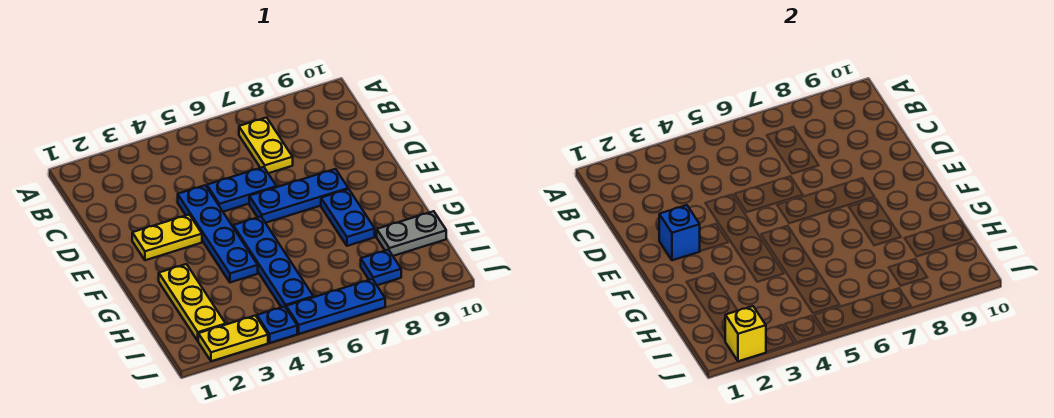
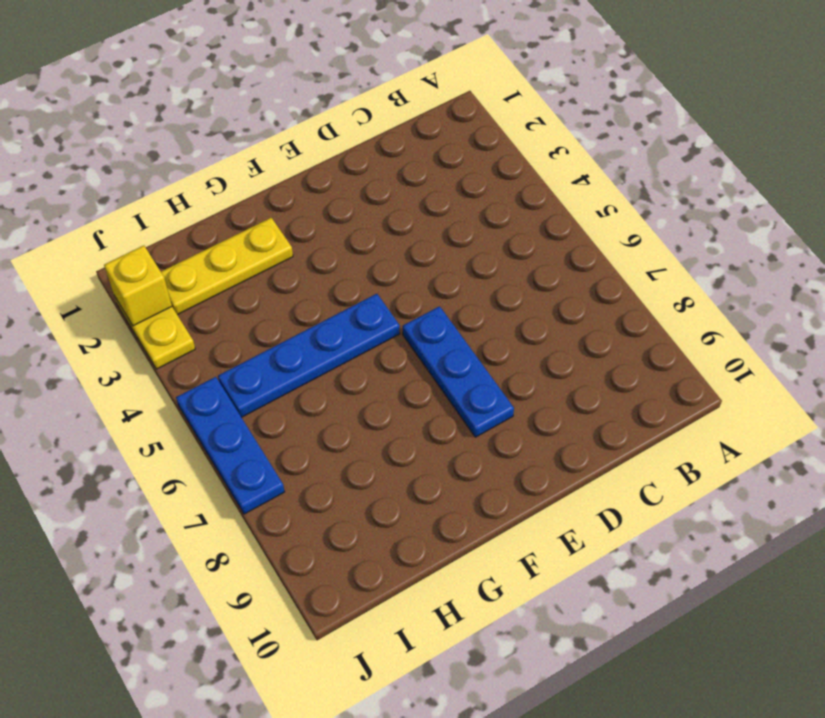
none -> yellow 1x2 plate [239,117,293,173]
none -> blue 1x4 plate [178,185,258,282]
none -> blue 1x2 plate [207,167,277,212]

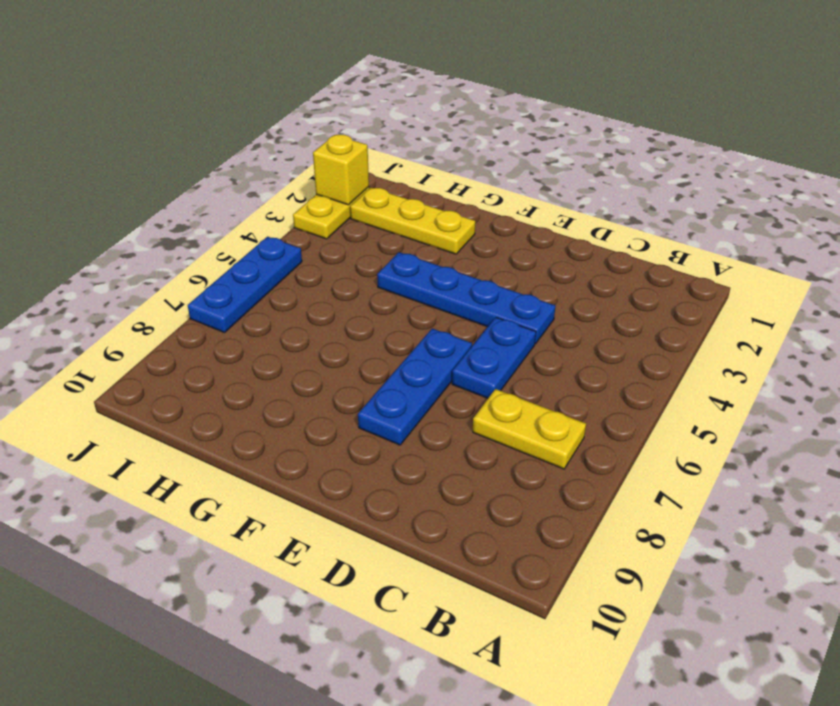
none -> yellow 1x2 plate [132,215,202,260]
none -> blue 1x4 plate [233,217,313,307]
none -> blue 1x2 plate [321,189,375,246]

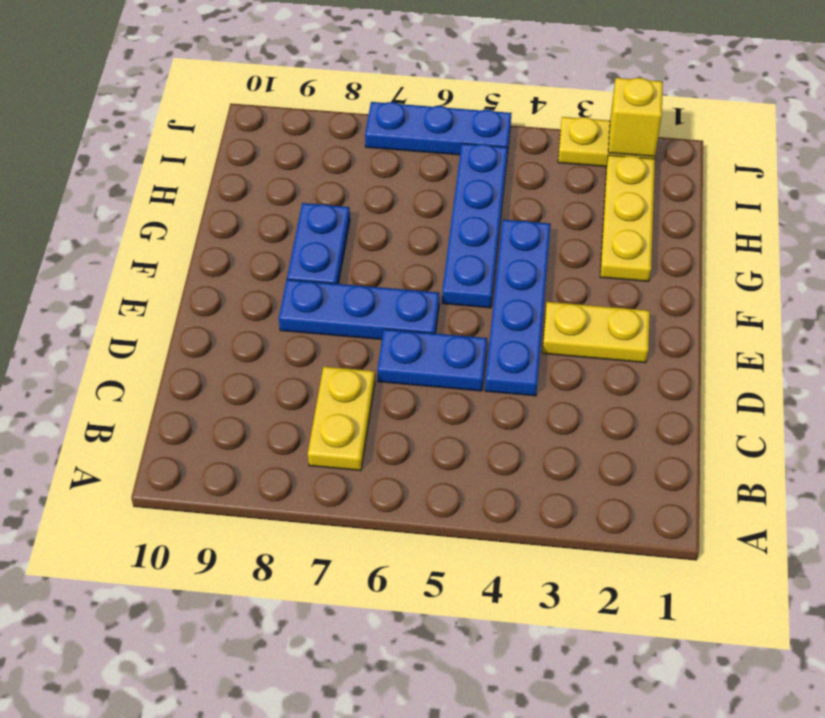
none -> grey 1x2 plate [377,211,446,256]
none -> blue 1x1 plate [361,250,401,285]
none -> blue 1x1 plate [257,306,297,343]

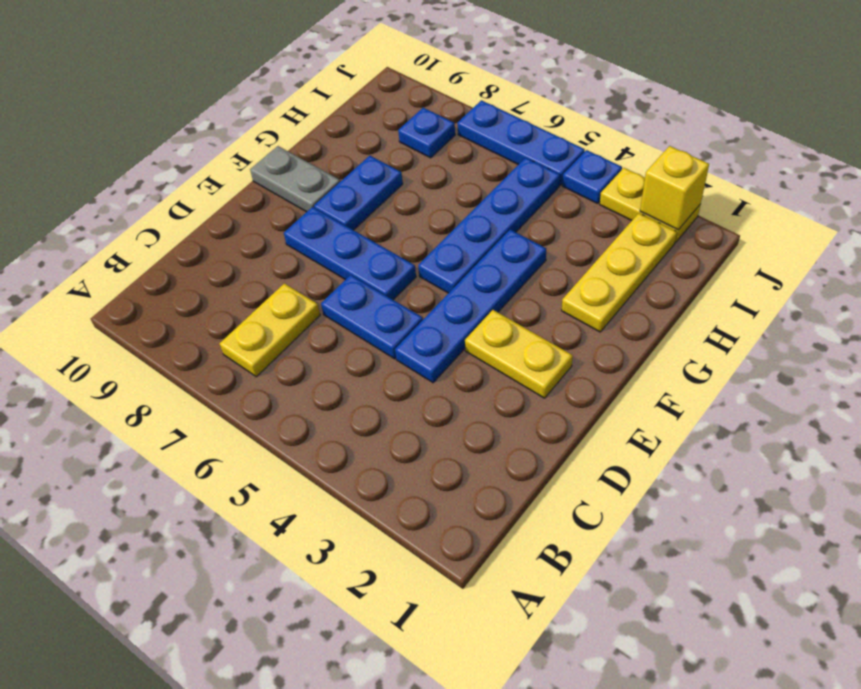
grey 1x2 plate [250,146,340,212] -> grey 1x2 plate moved to [377,211,446,256]
none -> blue 1x1 brick [659,205,700,260]

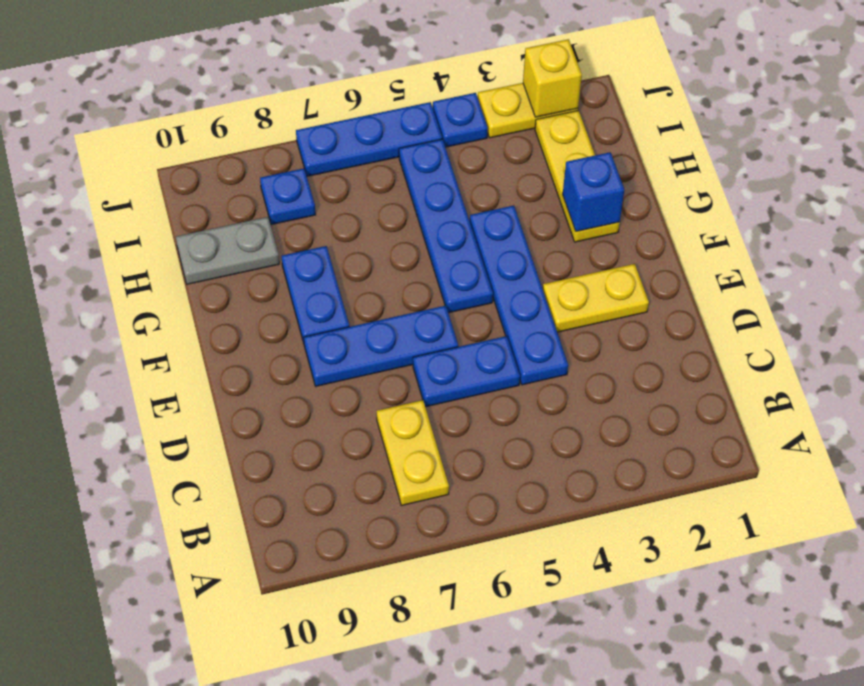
blue 1x1 brick [563,152,624,232] -> blue 1x1 brick moved to [659,205,700,260]

